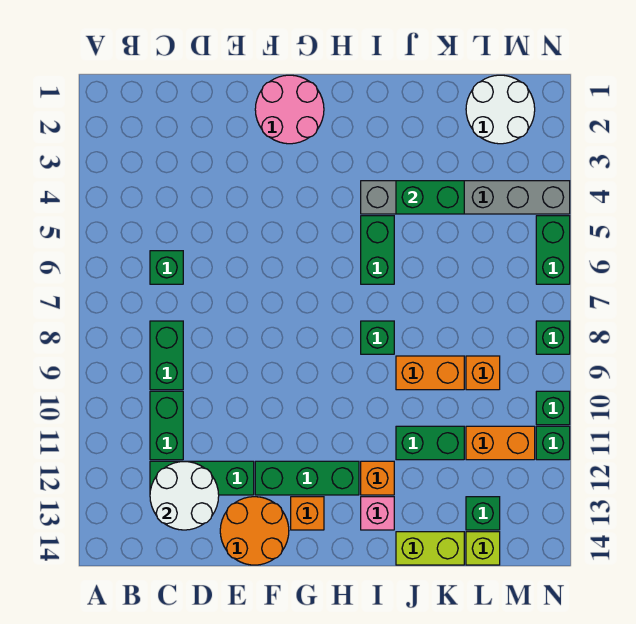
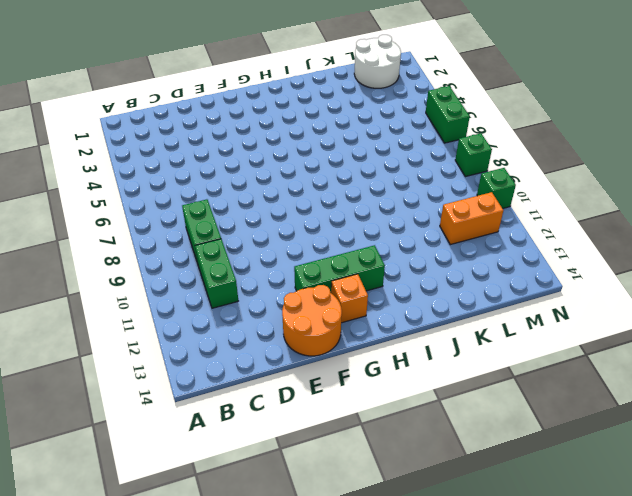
none -> green 1x1 brick [150,251,183,284]
none -> green 1x3 brick [150,461,254,495]
none -> pink 2x2 round brick [255,75,324,144]

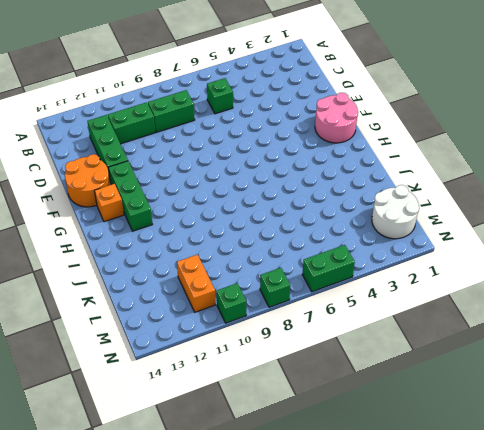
none -> grey 1x6 brick [361,181,570,214]
none -> green 1x2 brick [361,216,394,284]
none -> green 1x1 brick [361,321,394,354]

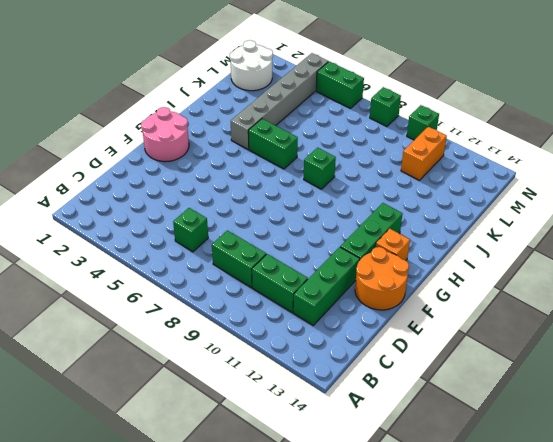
none -> orange 1x1 brick [361,461,394,495]
none -> pink 1x1 brick [361,497,394,530]
none -> orange 1x2 brick [396,356,464,390]

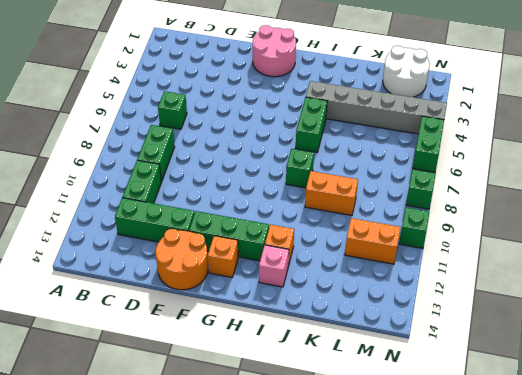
none -> green 1x2 brick [396,426,464,460]
none -> lime 1x2 brick [396,532,464,565]
none -> orange 1x1 brick [466,356,500,390]

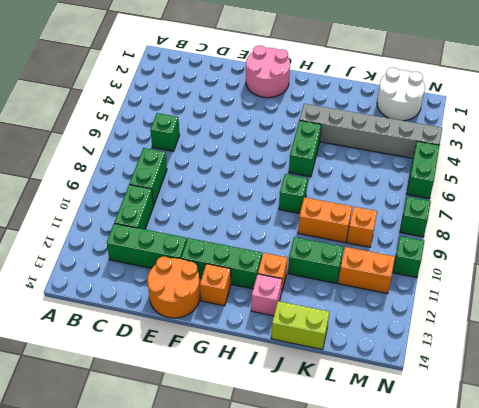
none -> green 1x1 brick [466,497,500,530]
none -> lime 1x1 brick [466,532,500,565]
none -> green 1x1 brick [536,426,570,460]

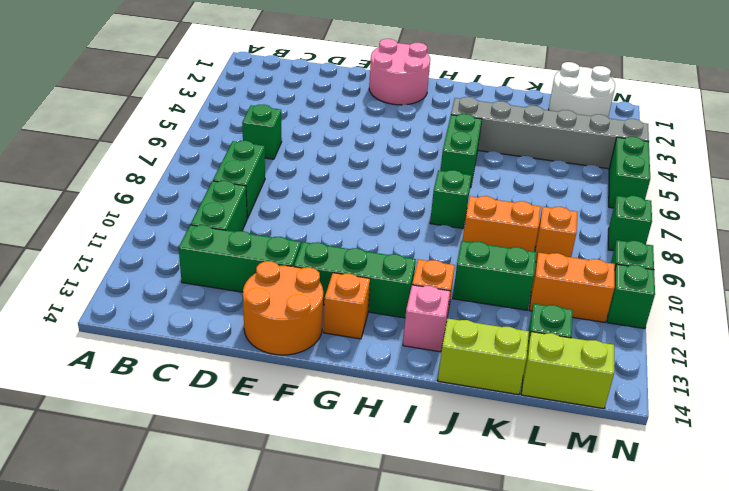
lime 1x2 brick [521,332,614,409] -> lime 1x1 brick [466,532,500,565]
none -> white 2x2 round brick [150,462,219,530]
none -> green 1x2 brick [396,181,464,214]

